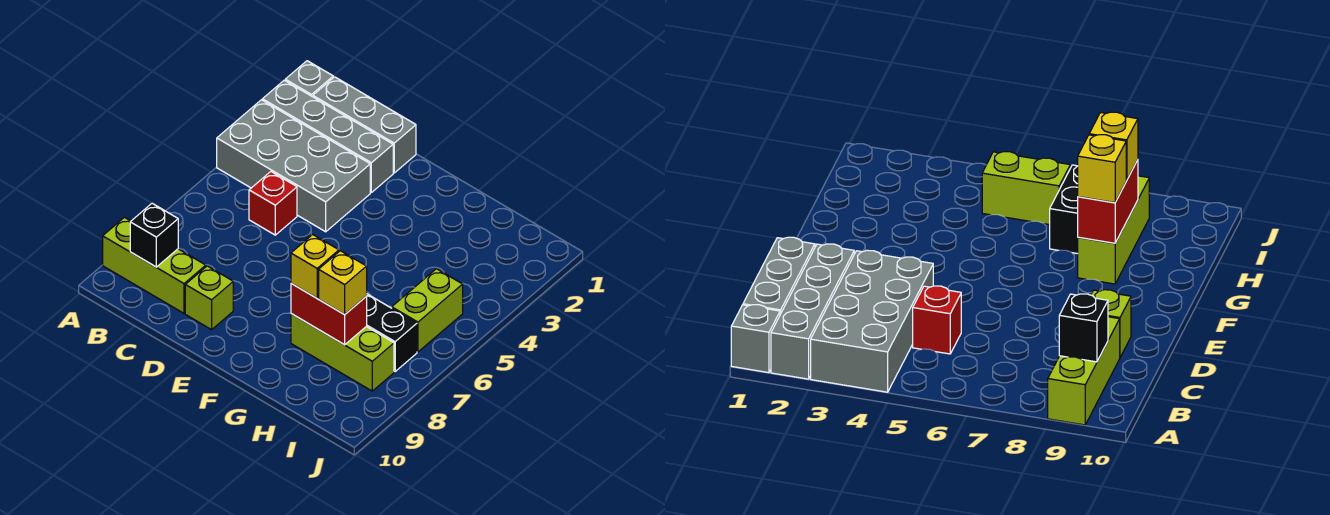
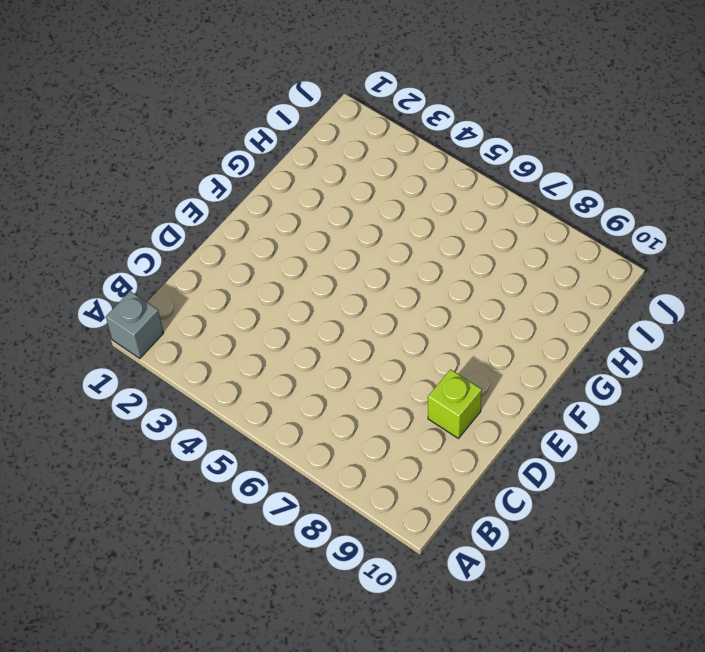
none -> grey 1x4 brick [262,80,393,192]
none -> grey 2x4 brick [217,100,370,232]
none -> lime 1x3 brick [103,217,206,313]

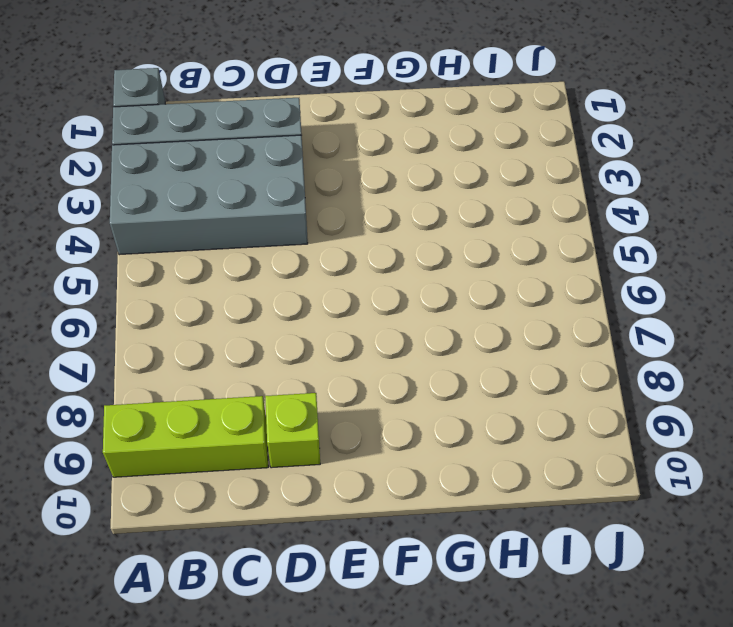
none -> grey 1x3 brick [313,77,416,173]
none -> red 1x1 brick [249,172,297,235]
none -> lime 1x3 brick [291,314,394,391]

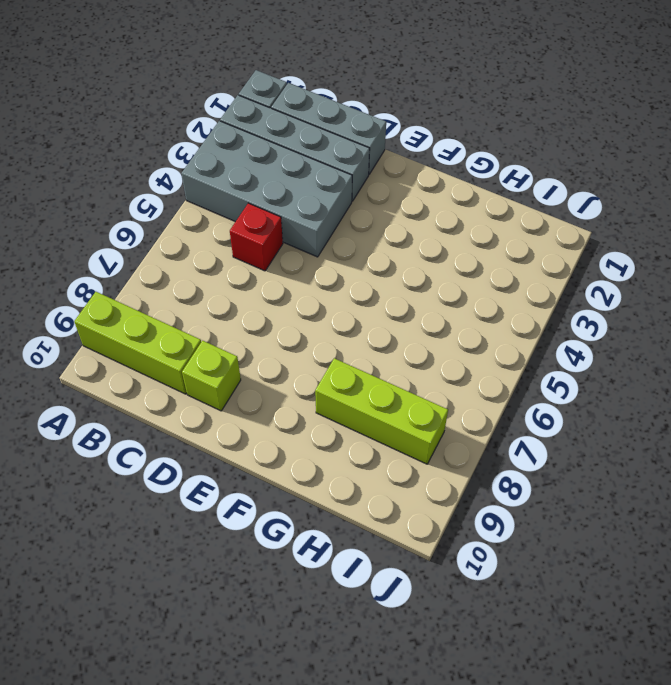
none -> black 1x2 brick [366,294,417,371]
none -> lime 1x2 brick [392,269,463,352]
none -> black 1x1 brick [130,203,178,267]

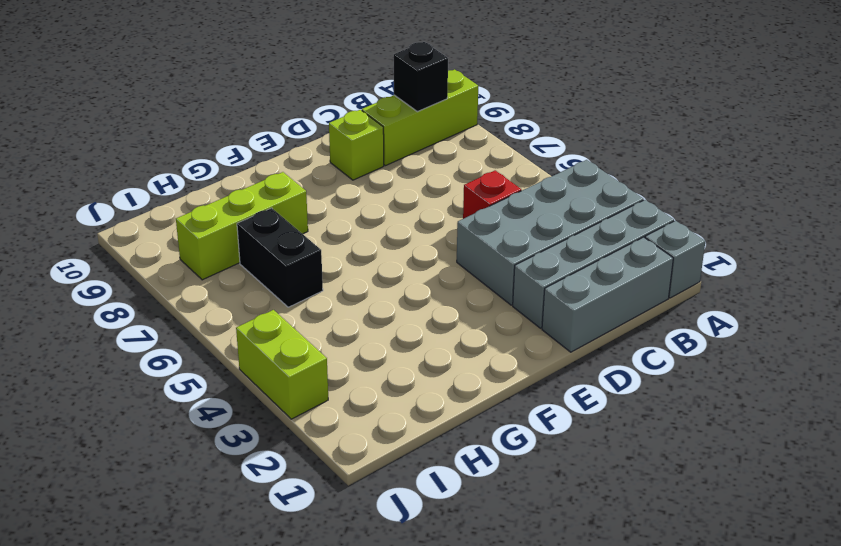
black 1x2 brick [237,208,323,307] -> black 1x2 brick turned to [366,294,417,371]
lime 1x2 brick [236,310,328,419] -> lime 1x2 brick moved to [392,269,463,352]
none -> red 1x2 brick [291,283,367,345]
none -> yellow 1x1 brick [291,235,339,298]
none -> yellow 1x1 brick [319,251,367,314]

